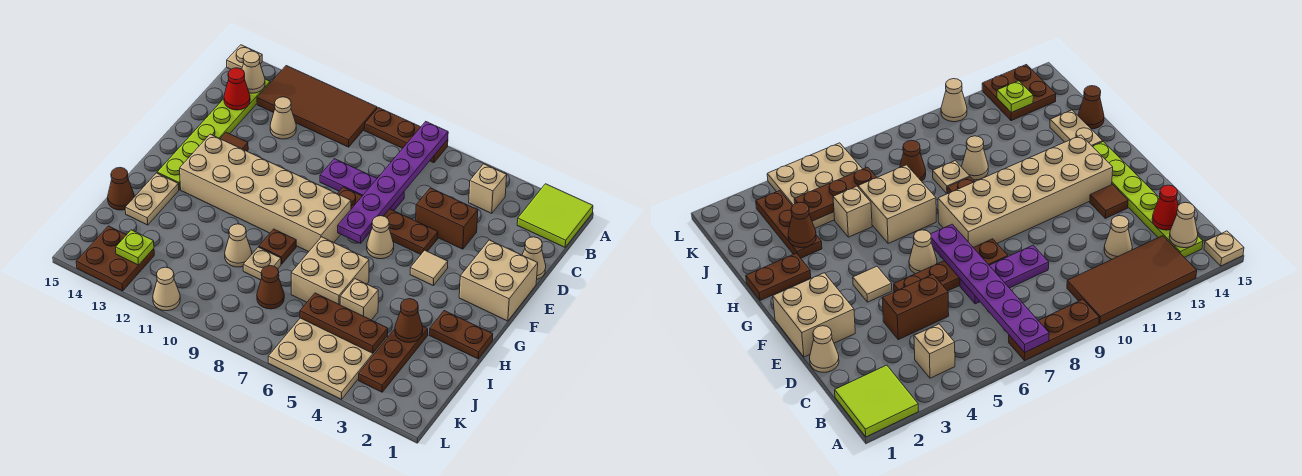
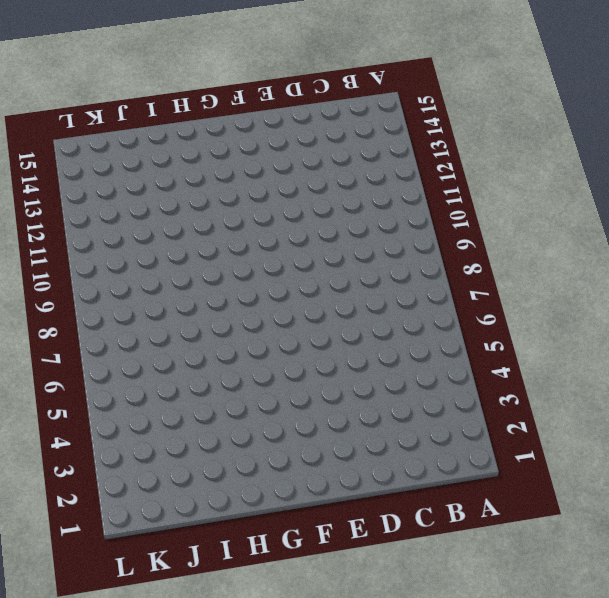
none -> lime 2x2 tile [517,184,593,247]
none -> brown 1x3 plate [364,108,448,163]
none -> brown 2x4 tile [257,66,377,147]
none -> tan 1x1 plate [227,45,262,69]

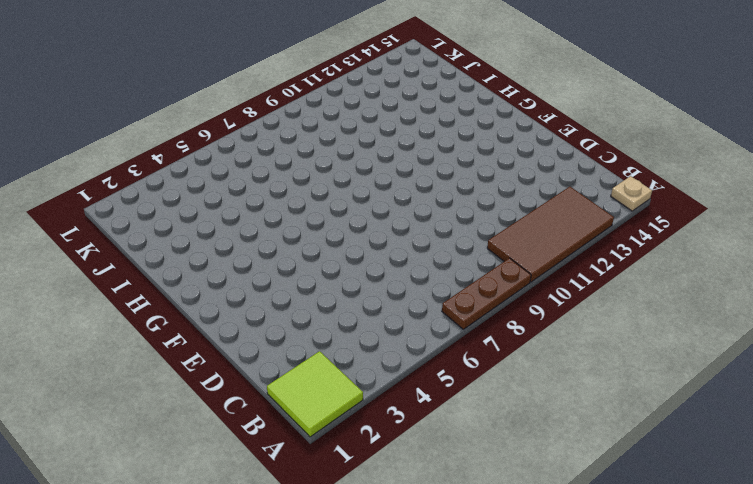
none -> tan 1x1 brick [469,164,507,213]
none -> lime 1x6 plate [157,79,270,190]
none -> tan 1x1 cone [270,97,296,139]
none -> tan 1x1 cone [522,237,546,279]

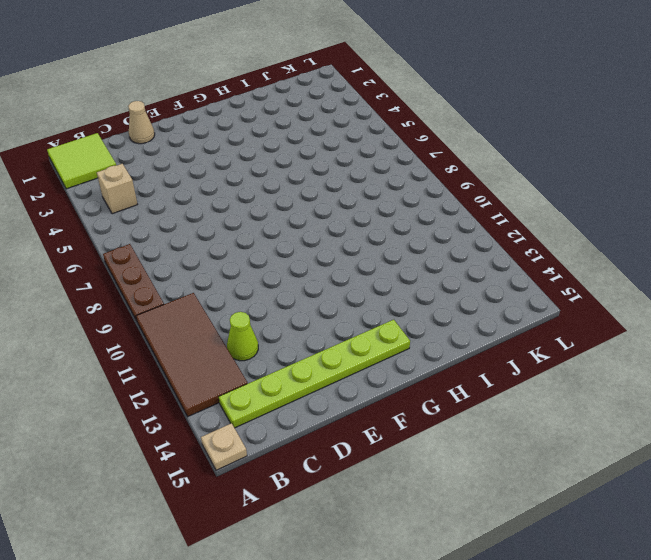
lime 1x1 cone [227,312,258,361] -> tan 1x1 cone [270,97,296,139]
none -> brown 1x2 brick [416,188,478,249]
none -> purple 1x3 plate [320,159,404,211]
none -> tan 2x2 brick [459,240,538,321]
none -> brown 1x4 plate [338,187,438,254]

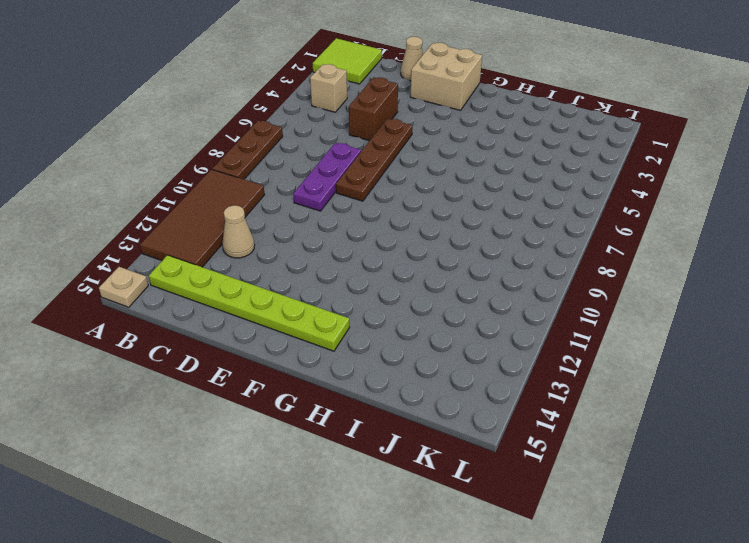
none -> brown 1x1 tile [220,132,248,151]
none -> tan 1x1 tile [410,250,448,285]
none -> tan 1x1 cone [367,216,394,259]
none -> tan 2x6 brick [180,134,351,252]

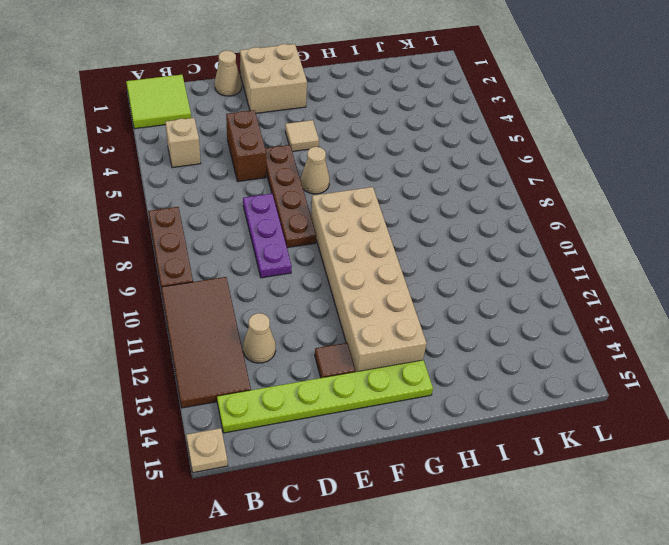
none -> brown 1x2 plate [429,311,493,359]
none -> tan 2x2 brick [291,237,369,305]
none -> brown 1x1 plate [259,229,296,264]
none -> tan 1x2 plate [125,173,179,225]

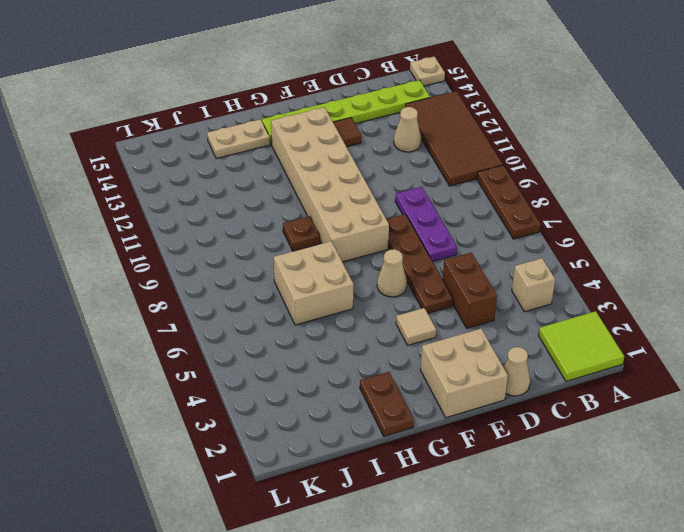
none -> brown 1x3 plate [359,326,428,392]
none -> tan 1x1 brick [340,279,378,320]
none -> tan 1x1 plate [243,247,281,280]
none -> tan 1x1 cone [225,224,252,267]

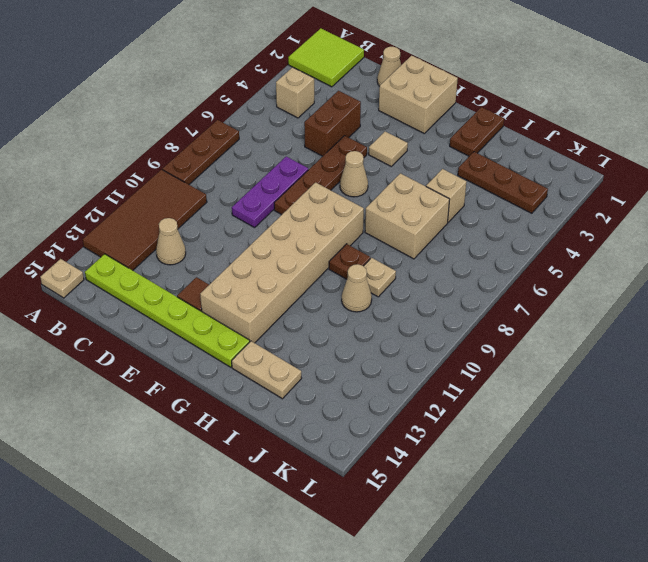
none -> brown 1x1 cone [108,168,134,210]
none -> tan 3x3 plate [268,318,388,399]
none -> brown 1x1 cone [257,266,284,309]
none -> brown 2x2 plate [76,226,154,291]

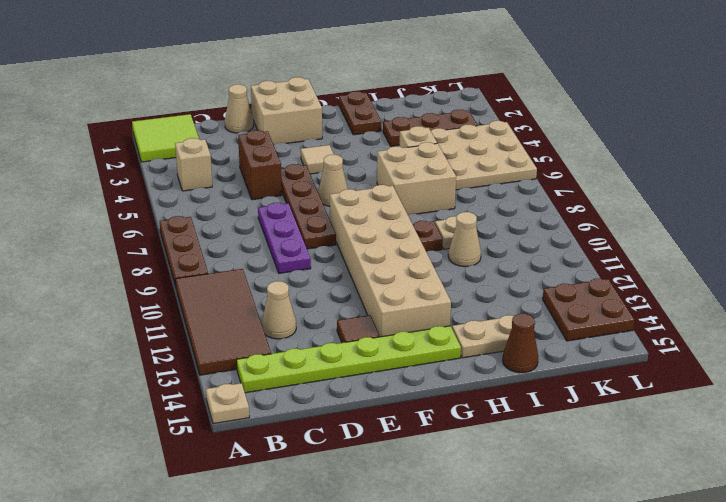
none -> brown 1x1 cone [257,266,284,309]
none -> tan 1x1 cone [153,267,180,311]
none -> purple 1x6 plate [338,122,448,243]
none -> tan 1x1 cone [242,51,265,93]

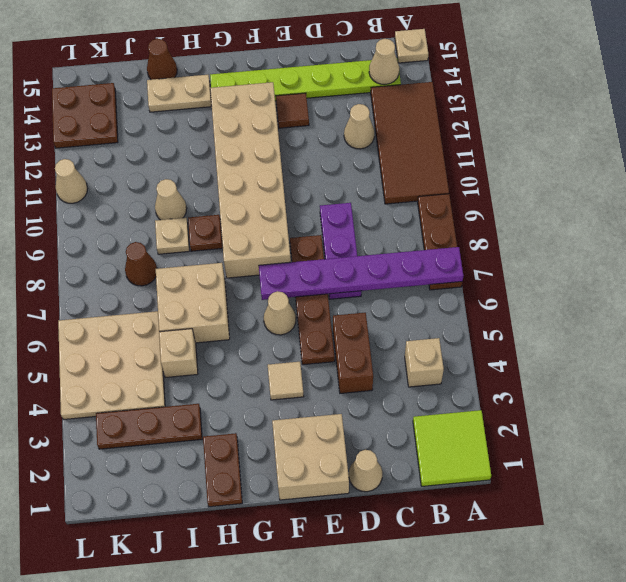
none -> red 1x1 cone [224,68,250,110]
none -> brown 1x1 cone [395,299,423,342]
none -> brown 1x3 plate [300,293,388,353]
none -> lime 1x1 plate [116,230,154,265]

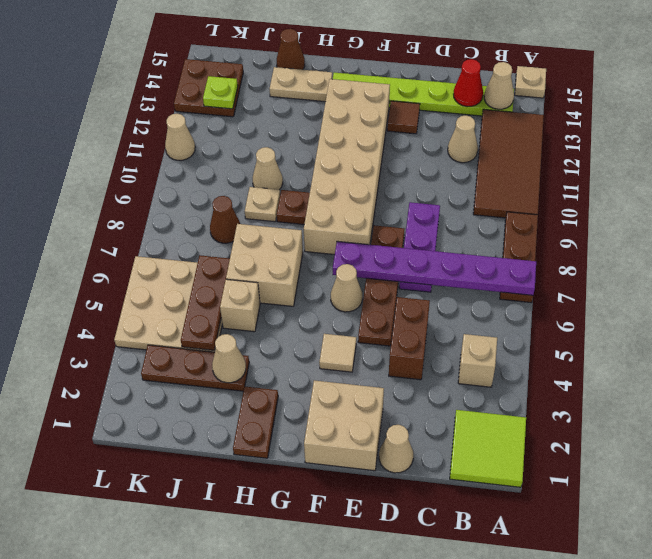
tan 1x1 cone [212,334,246,383] -> brown 1x1 cone [395,299,423,342]

